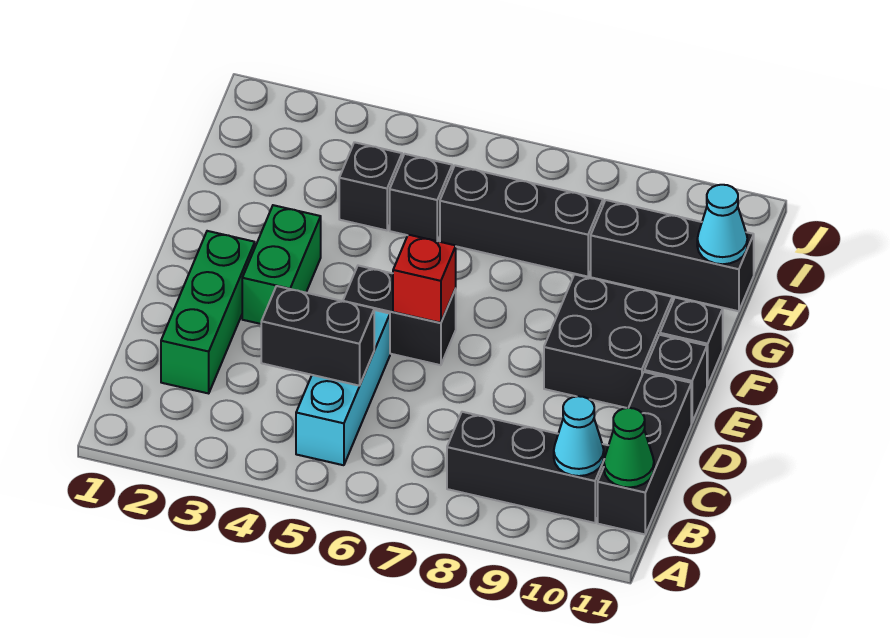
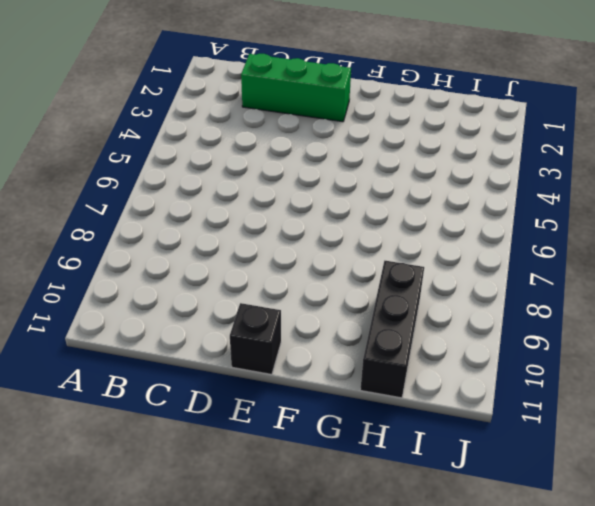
none -> cyan 1x3 brick [296,310,390,465]
none -> black 1x3 brick [447,412,608,523]
none -> black 1x3 brick [598,372,691,534]

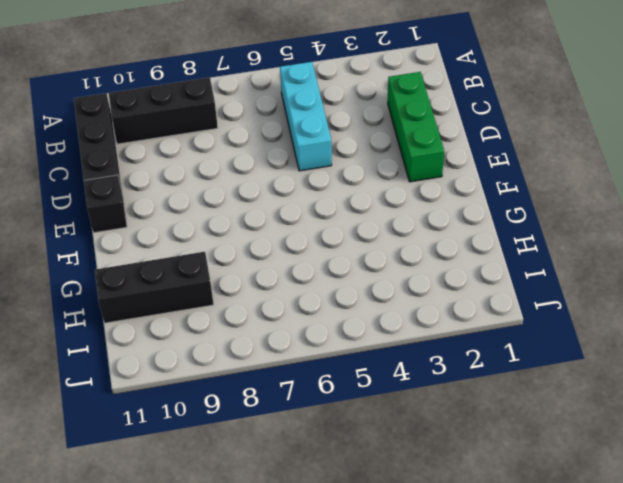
none -> green 1x2 brick [242,205,321,324]
none -> black 1x2 brick [343,266,456,365]
none -> black 2x2 brick [544,274,672,408]

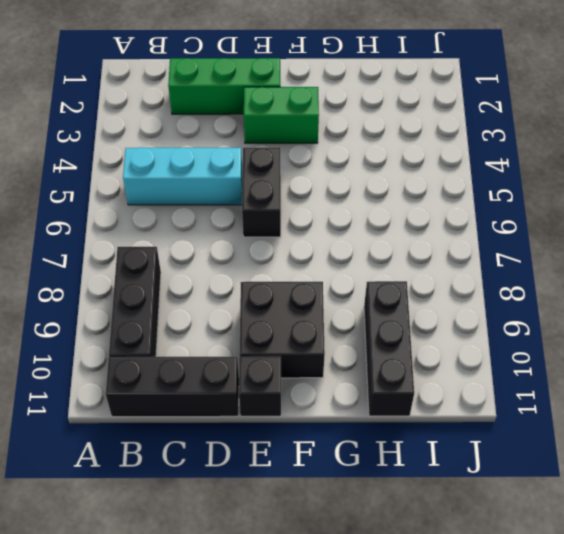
none -> black 1x1 brick [660,298,723,386]
none -> black 1x1 brick [339,142,402,230]
none -> black 1x1 brick [390,154,452,241]

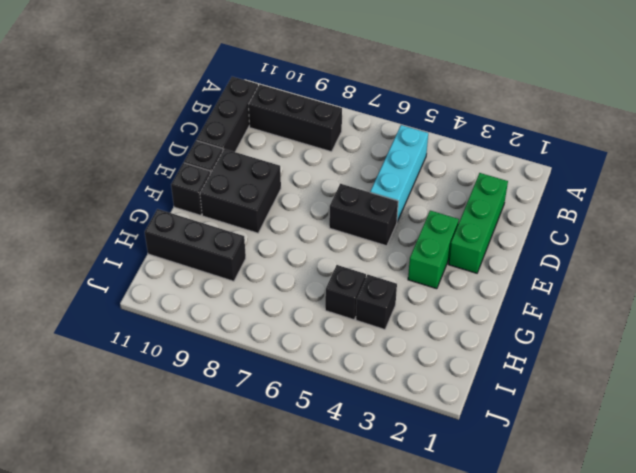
none -> black 1x3 brick [440,165,603,277]
none -> cyan 1x1 cone [554,396,604,476]
none -> green 1x1 cone [604,408,654,488]

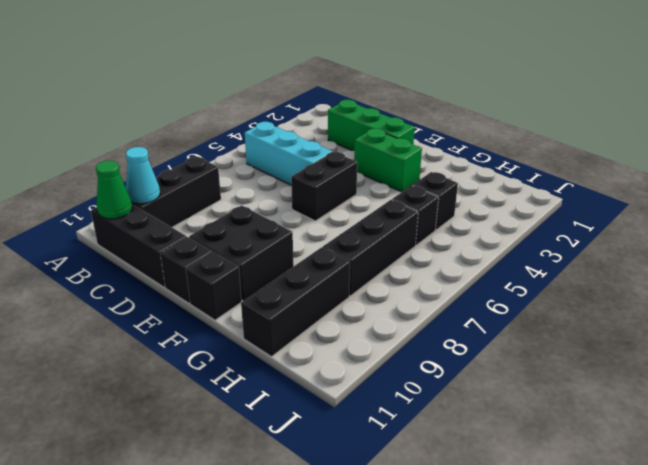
none -> black 1x2 brick [261,286,374,386]
none -> red 1x1 brick [393,235,456,323]
none -> cyan 1x1 cone [697,185,747,264]

